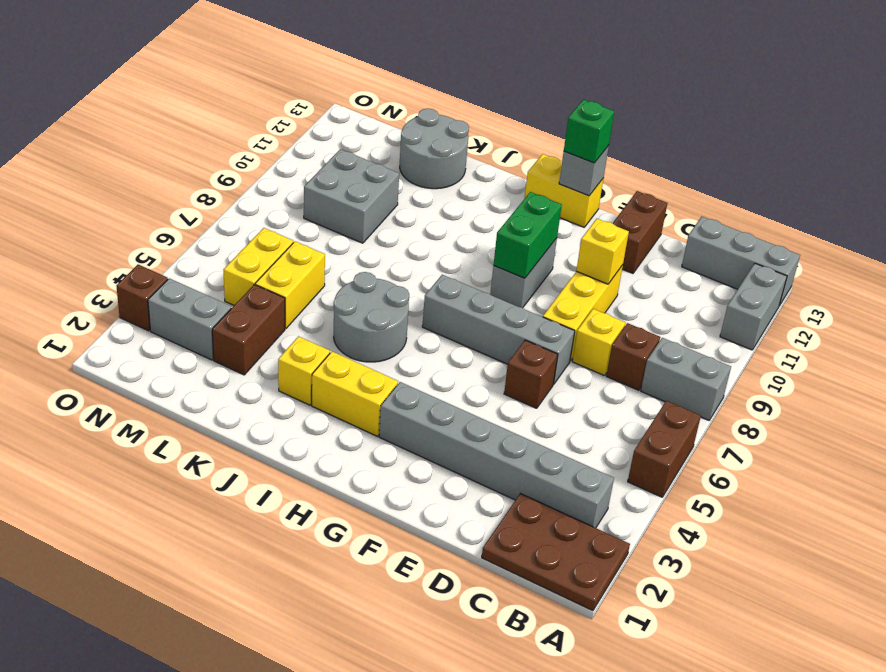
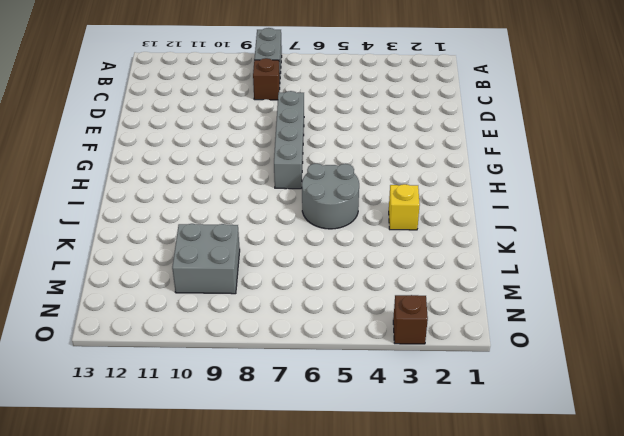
none -> brown 2x3 plate [482,494,630,611]
none -> brown 1x2 brick [628,401,701,497]
none -> grey 1x2 brick [720,263,787,350]

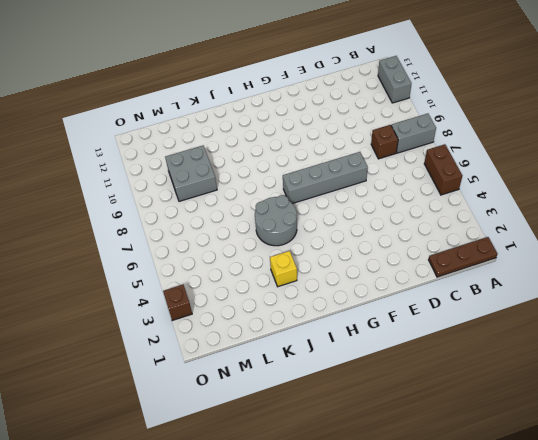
brown 1x3 plate [429,237,498,277] -> brown 2x3 plate [482,494,630,611]
none -> grey 1x3 brick [682,217,800,306]
none -> grey 1x6 brick [379,382,614,528]
none -> yellow 1x1 brick [572,309,626,376]

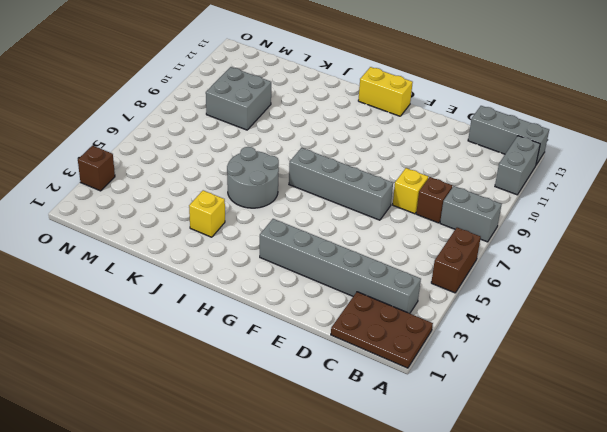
none -> brown 1x1 brick [504,340,558,408]
none -> yellow 1x3 brick [543,265,623,361]
none -> brown 1x2 brick [613,191,667,273]

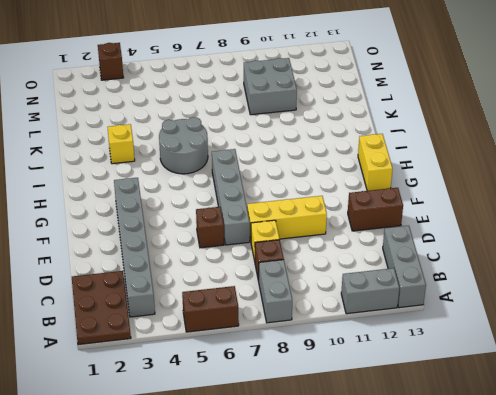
none -> grey 1x2 brick [490,238,557,308]
none -> yellow 1x2 brick [312,352,398,436]
none -> grey 2x2 round brick [400,108,469,189]

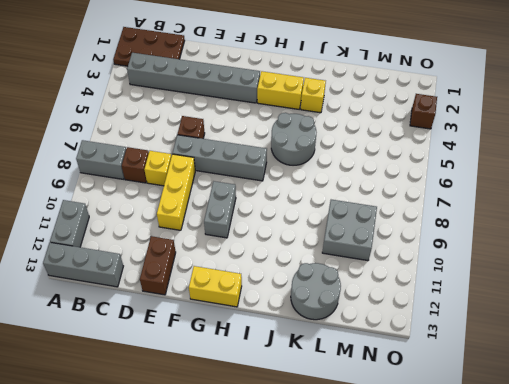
none -> brown 1x2 brick [628,401,701,497]
none -> brown 1x2 brick [212,285,285,375]
none -> yellow 1x2 brick [255,241,325,329]

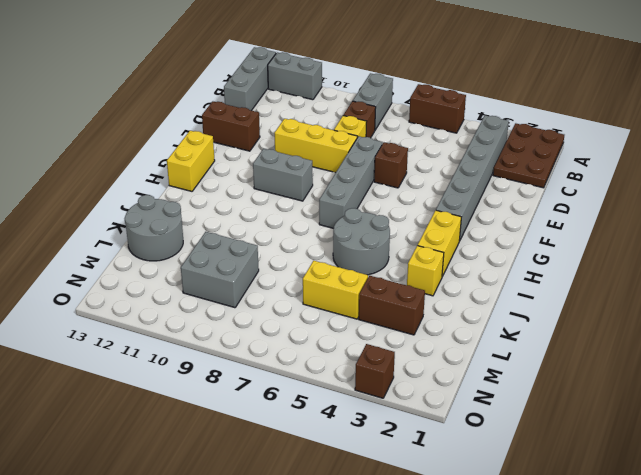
none -> grey 1x2 brick [148,278,231,360]
none -> yellow 1x2 brick [223,228,293,305]
none -> yellow 1x1 brick [576,219,629,284]

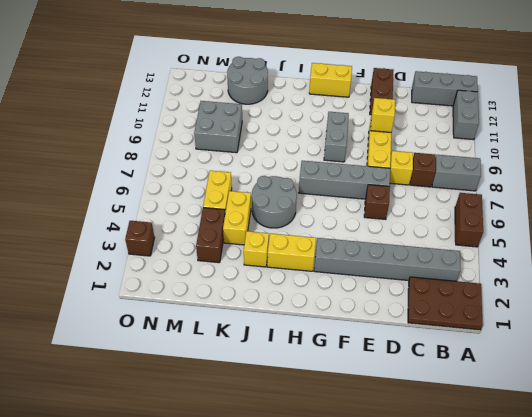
yellow 1x2 brick [223,191,251,245] -> yellow 1x2 brick moved to [223,228,293,305]
none -> grey 1x2 brick [148,278,231,360]
none -> green 1x2 brick [494,192,562,278]
none -> grey 1x1 brick [559,146,609,196]

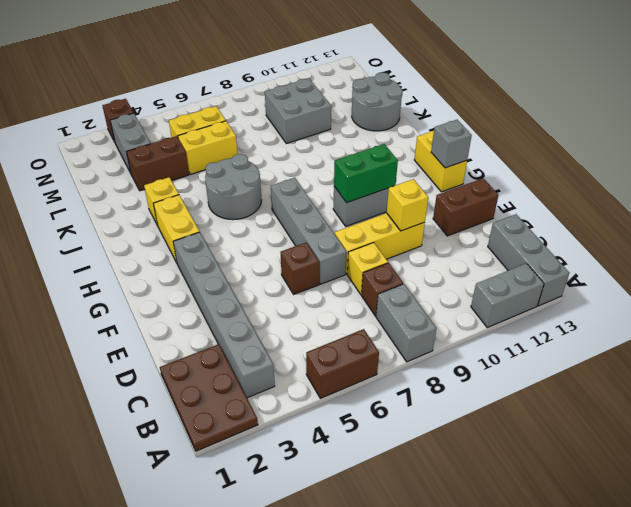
none -> green 1x1 brick [564,100,614,163]

